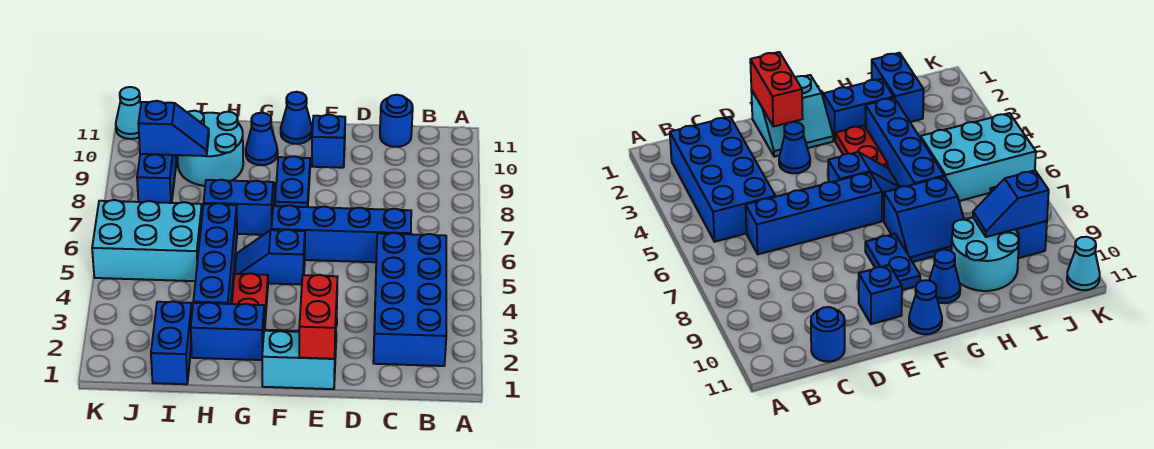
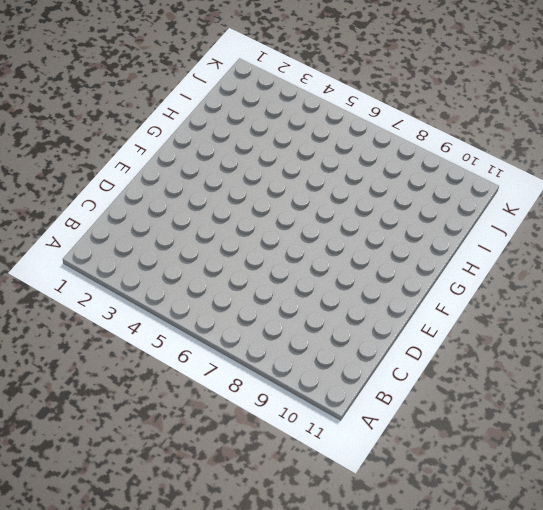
none -> blue 2x4 brick [373,233,446,366]
none -> blue 1x4 brick [271,205,411,262]
none -> blue 1x1 round brick [380,95,413,147]

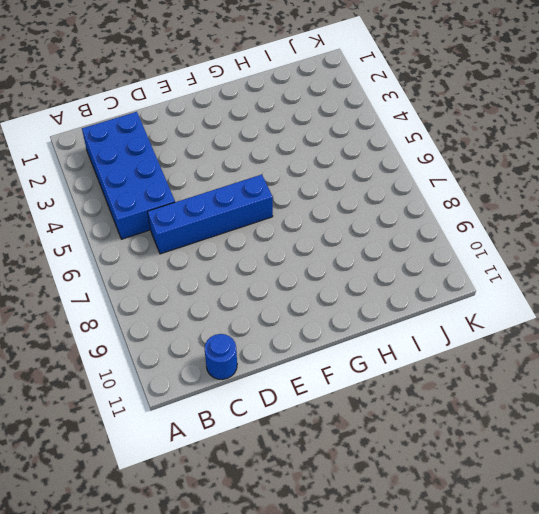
none -> cyan 2x2 slope [262,330,336,389]
none -> blue 1x1 cone [779,122,810,173]
none -> blue 1x1 brick [312,115,345,168]

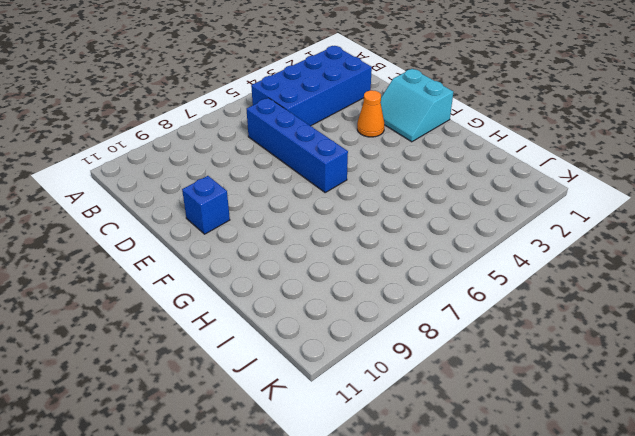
orange 1x1 cone [357,90,384,137] -> blue 1x1 cone [779,122,810,173]
none -> blue 1x1 round brick [380,95,413,147]
none -> blue 1x2 slope [235,229,305,285]
none -> blue 1x2 plate [275,156,310,207]

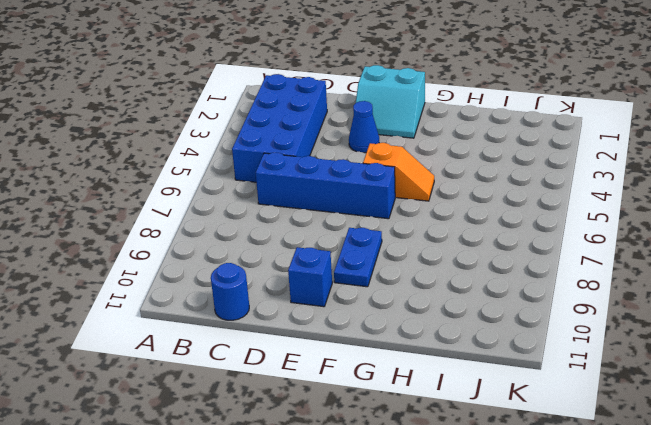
orange 1x2 slope [363,143,434,201] -> blue 1x2 slope [235,229,305,285]
none -> blue 1x1 cone [281,92,312,144]
none -> blue 1x2 brick [191,303,264,360]
none -> red 1x2 plate [232,273,268,330]

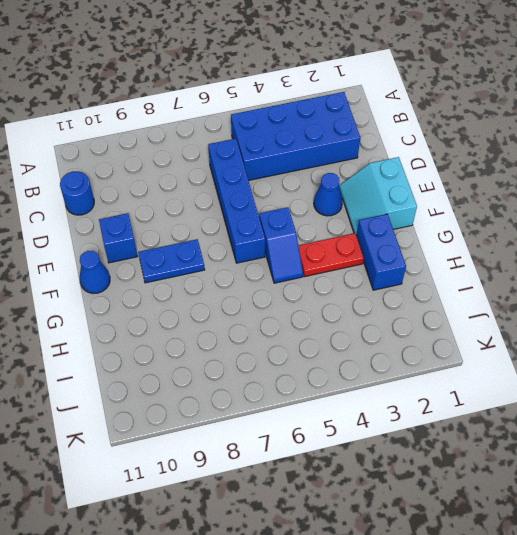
none -> blue 2x2 slope [204,180,275,235]
none -> blue 1x1 cone [246,113,278,165]
none -> blue 1x4 brick [193,203,237,304]

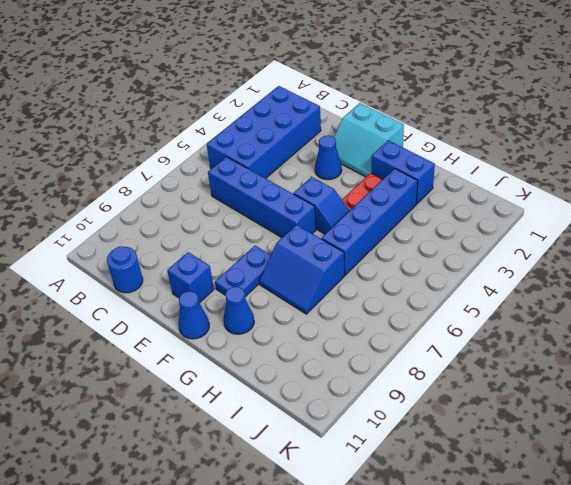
none -> cyan 2x2 round brick [178,111,243,186]
none -> blue 1x2 brick [151,301,192,384]
none -> cyan 2x3 brick [92,200,202,281]

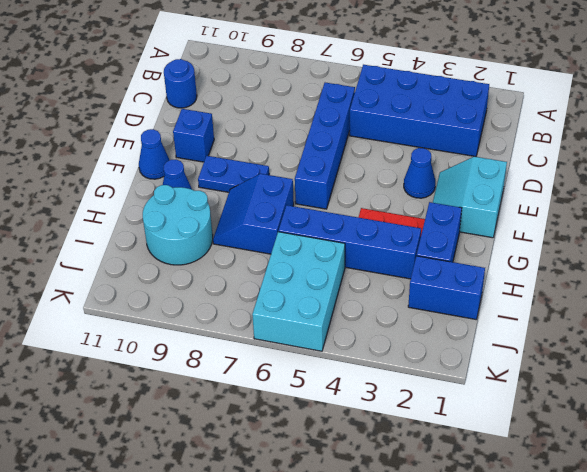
none -> blue 1x2 slope [235,229,305,285]
none -> blue 1x2 brick [137,154,176,203]
none -> cyan 1x1 cone [116,87,141,139]

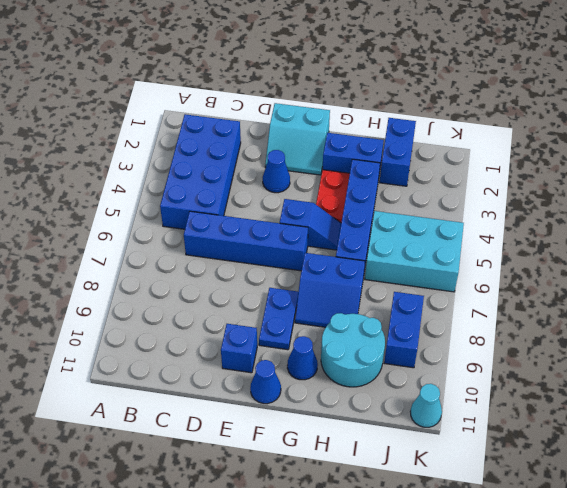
none -> blue 1x1 round brick [380,95,413,147]
none -> red 1x2 brick [299,275,337,359]
none -> blue 1x2 slope [138,101,209,156]

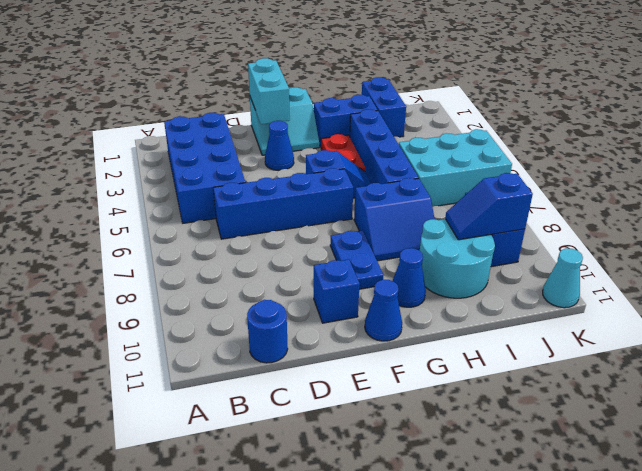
cyan 1x2 brick [248,58,290,124] -> red 1x2 brick [299,275,337,359]

